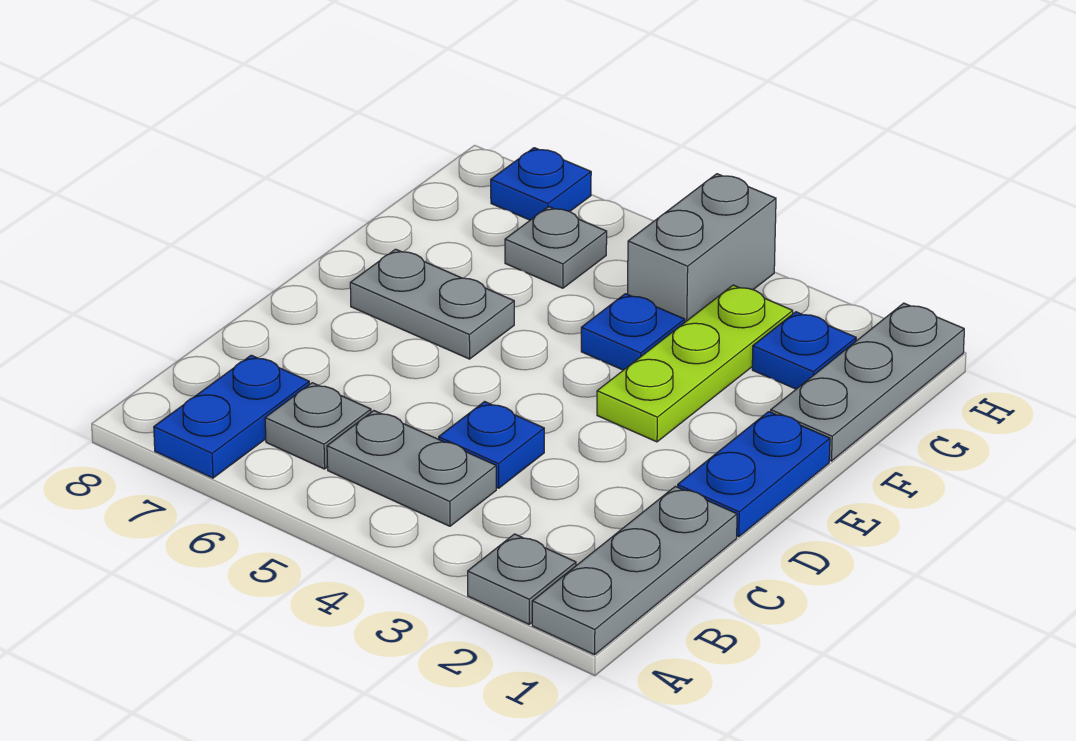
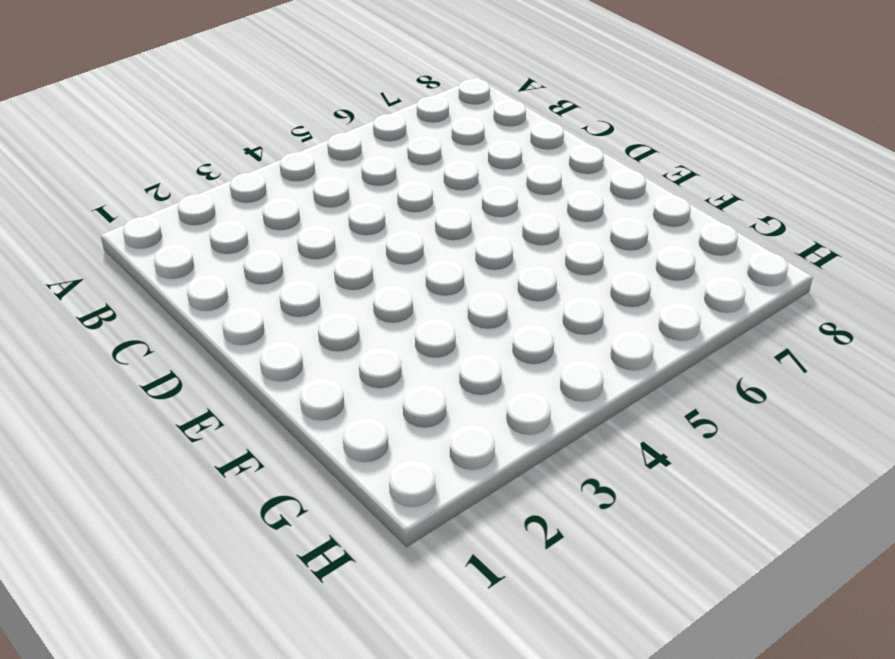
none -> grey 1x3 plate [532,486,737,655]
none -> grey 1x1 plate [468,534,576,624]
none -> blue 1x2 plate [154,355,309,478]

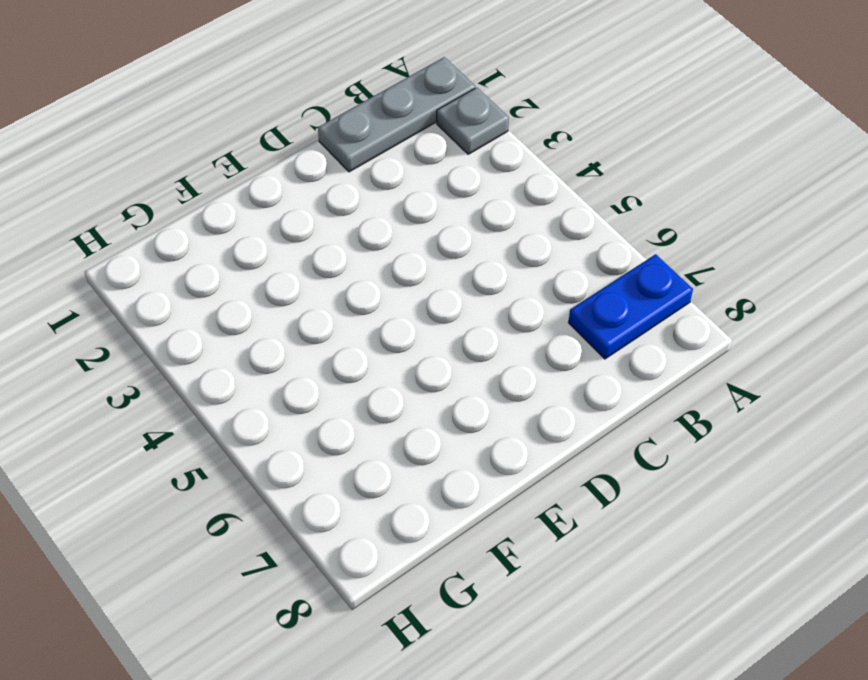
none -> grey 1x2 plate [327,411,496,526]
none -> grey 1x1 plate [265,383,371,469]
none -> blue 1x1 plate [439,402,544,488]

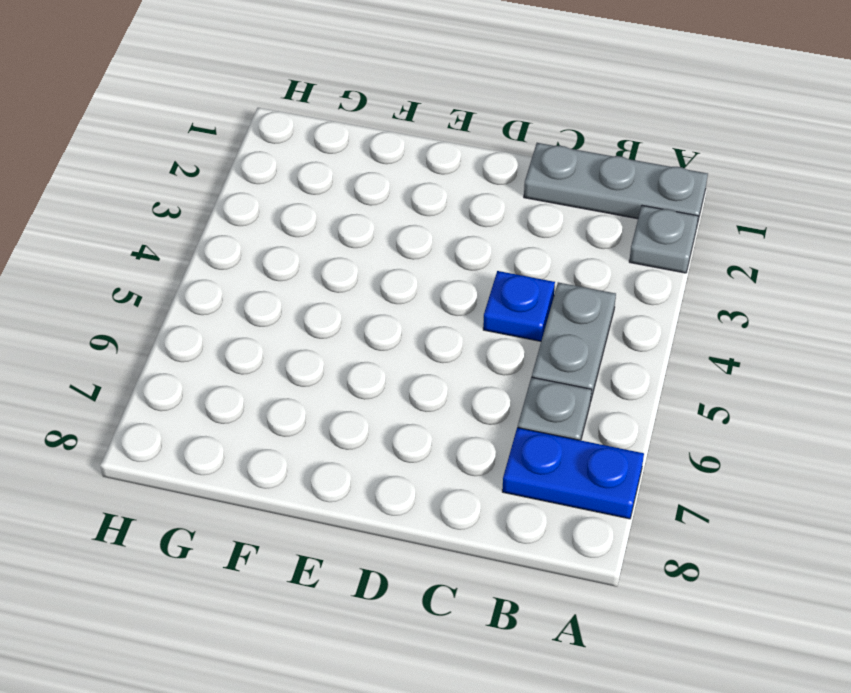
none -> blue 1x2 plate [678,412,830,537]
none -> lime 1x3 plate [597,285,793,442]
none -> grey 1x2 plate [350,249,514,359]

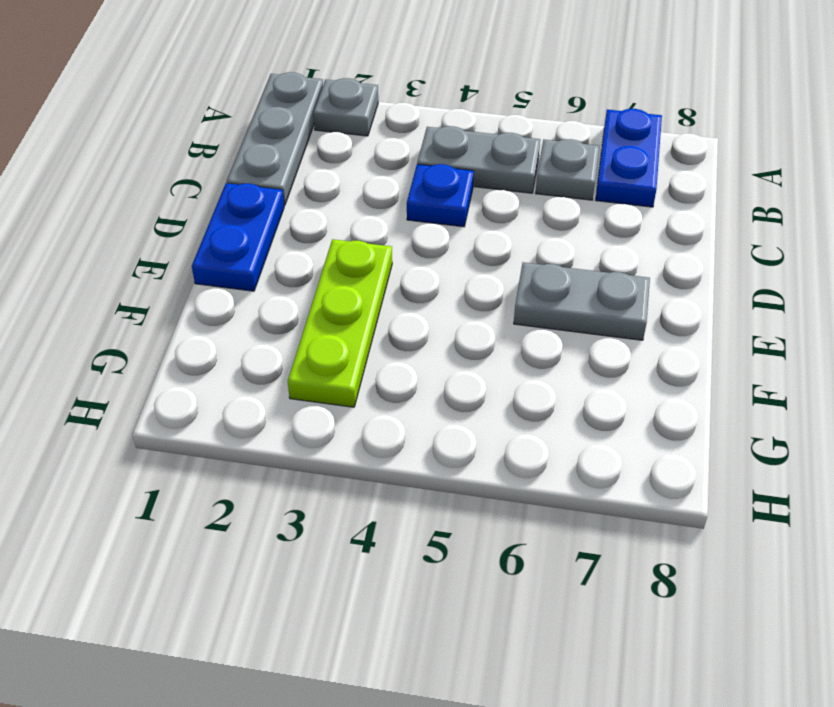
none -> grey 1x3 plate [771,303,964,461]
none -> blue 1x1 plate [581,294,685,370]
none -> blue 1x1 plate [752,312,856,389]

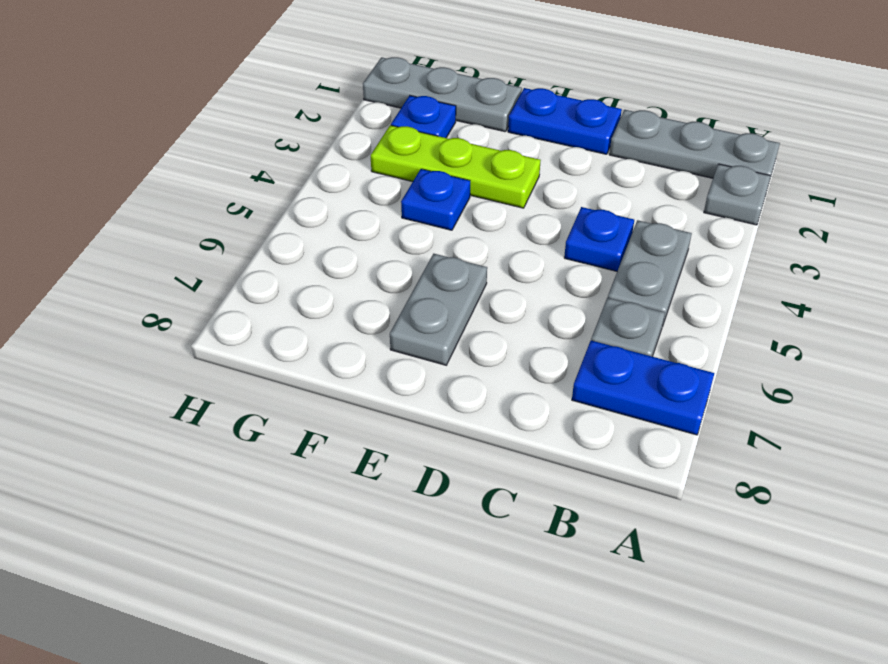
none -> grey 1x2 brick [628,174,776,322]
none -> grey 1x1 plate [505,207,607,288]
none -> blue 1x1 plate [491,148,591,220]

